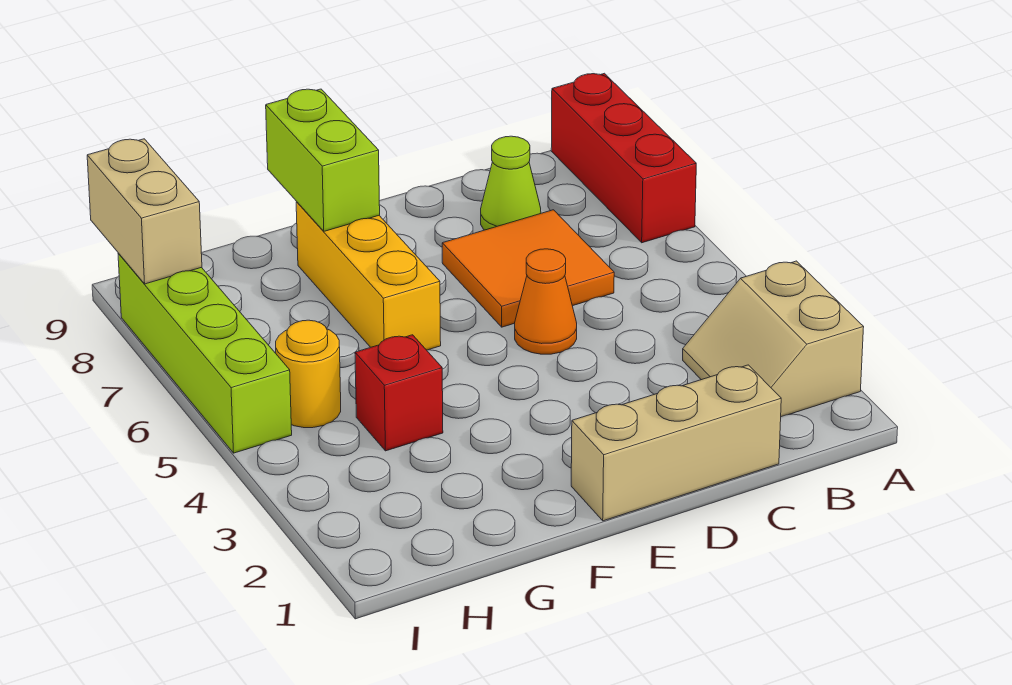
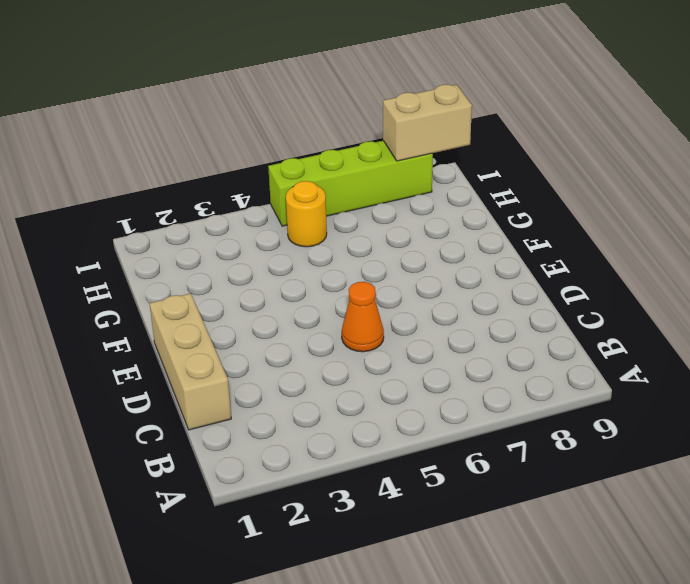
none -> tan 2x2 slope [683,261,864,417]
none -> red 1x3 brick [551,73,696,243]
none -> orange 2x2 tile [442,210,614,327]

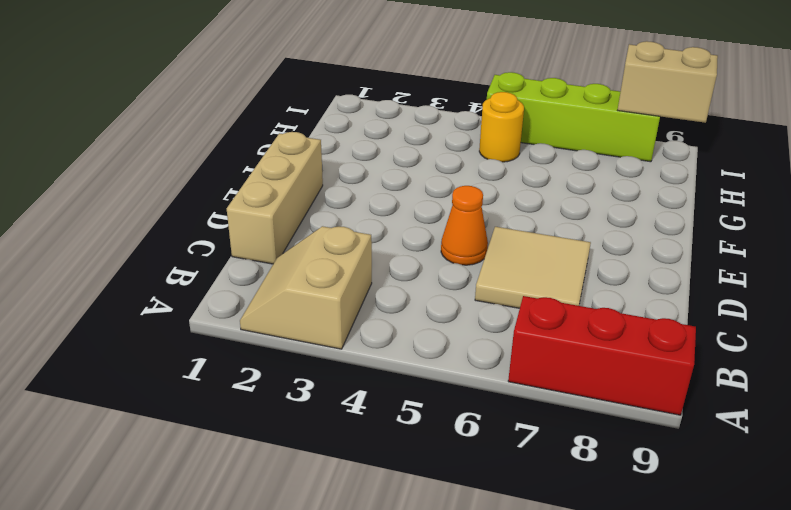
tan 2x2 slope [240,226,372,349] -> tan 2x2 slope turned to [683,261,864,417]
tan 2x2 tile [475,227,591,308] -> orange 2x2 tile [442,210,614,327]
none -> lime 1x1 cone [481,136,541,230]
none -> yellow 1x3 brick [296,202,441,350]
none -> red 1x1 brick [355,335,443,451]

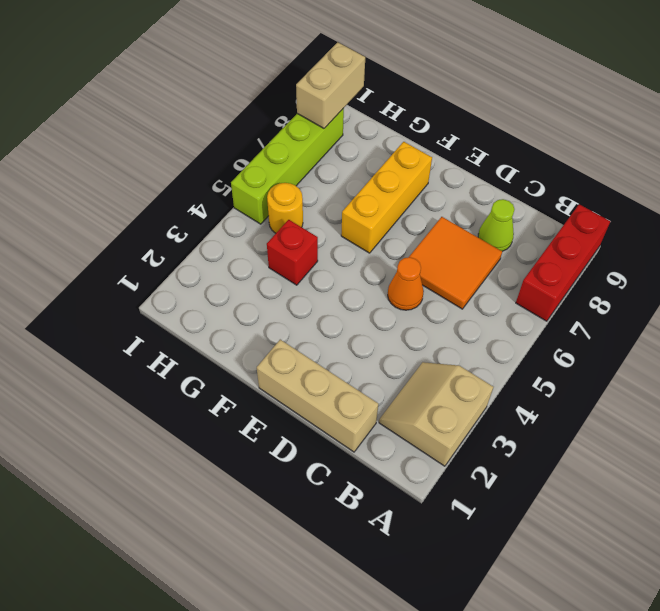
none -> lime 1x2 brick [266,89,380,231]

